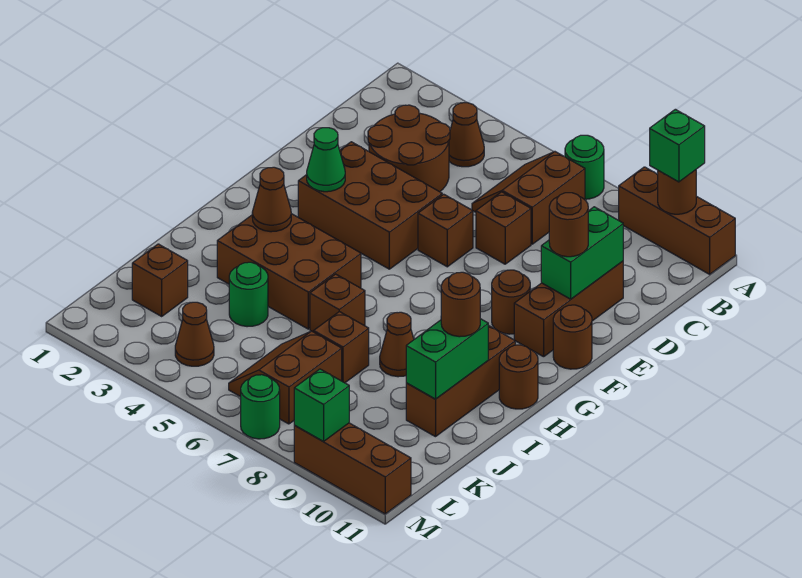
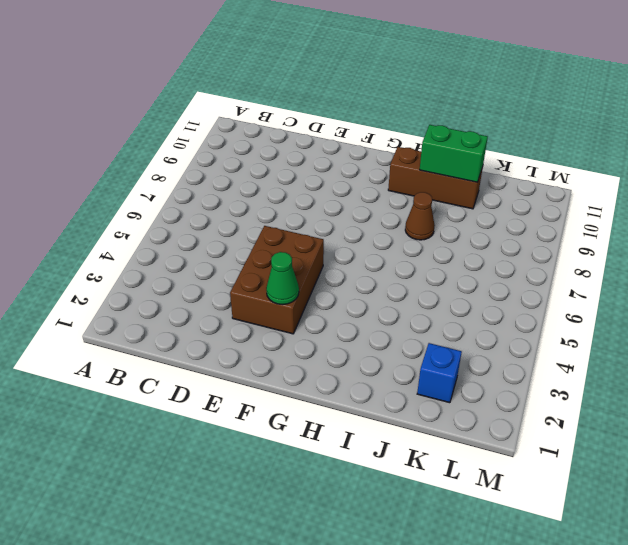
blue 1x1 brick [417,343,462,403] -> brown 1x1 brick [132,244,188,316]
none -> green 1x1 round brick [565,135,604,199]
none -> brown 1x3 brick [619,167,735,274]
none -> brown 1x1 cone [449,103,484,167]
none -> brown 2x2 slope [472,152,585,244]

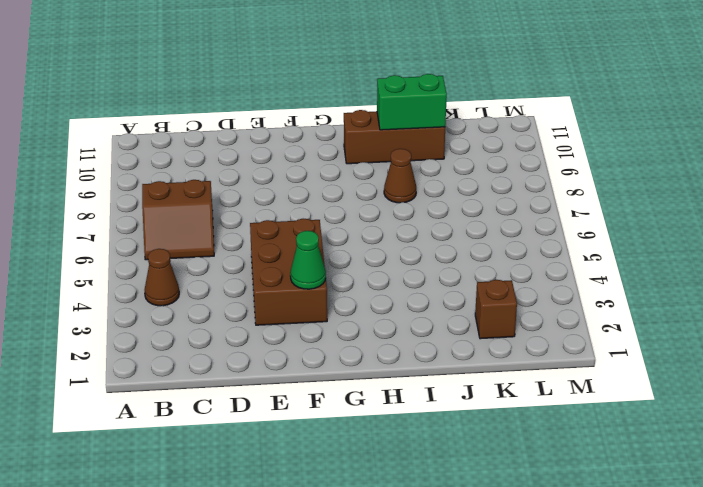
none -> green 1x1 round brick [565,135,604,199]
none -> brown 1x3 brick [619,167,735,274]
none -> brown 2x2 round brick [368,105,450,192]
none -> brown 1x1 brick [476,192,531,264]

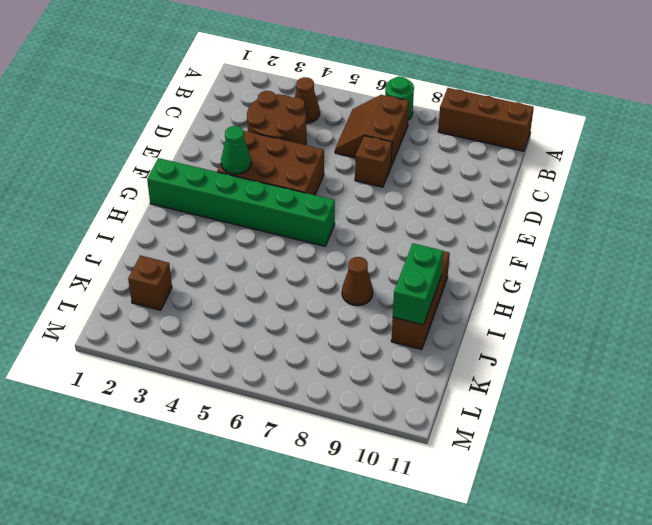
green 1x6 brick [147,158,335,246] -> none
none -> brown 1x3 brick [514,261,623,357]
none -> brown 1x1 brick [418,194,473,267]
none -> brown 1x1 round brick [492,270,530,334]
none -> brown 1x1 round brick [553,305,592,369]

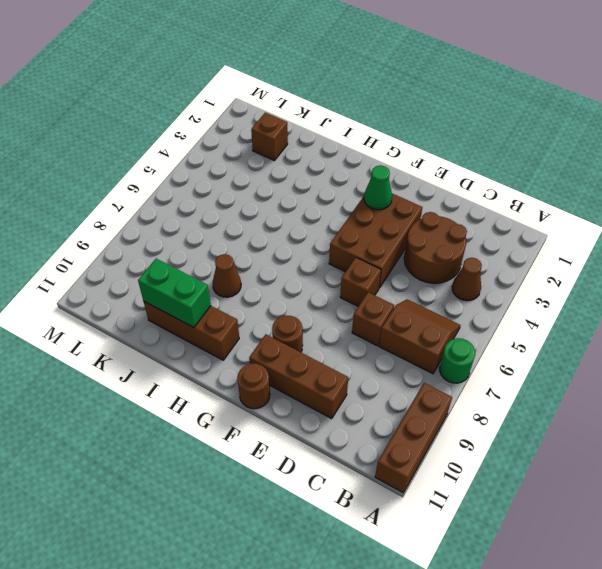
none -> brown 2x3 brick [217,214,361,329]
none -> brown 1x1 round brick [499,345,538,409]
none -> brown 1x1 brick [310,274,365,332]
none -> green 1x1 round brick [229,262,268,327]

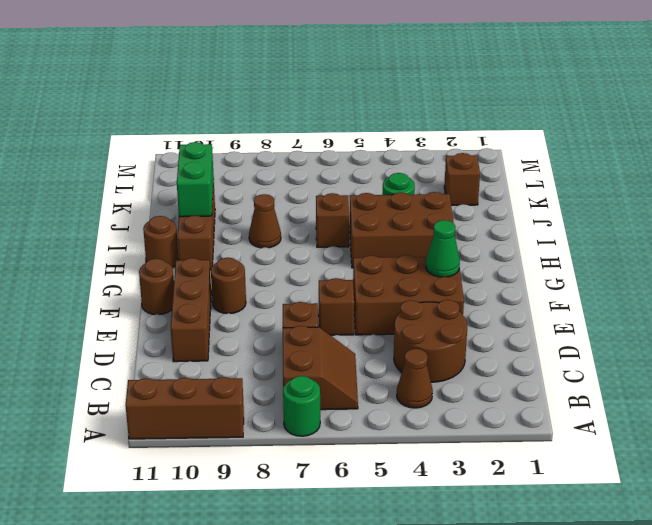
none -> brown 1x1 brick [314,312,369,383]
none -> brown 2x2 slope [229,331,342,424]
none -> brown 1x1 cone [175,302,214,366]
none -> green 1x1 round brick [241,375,280,439]

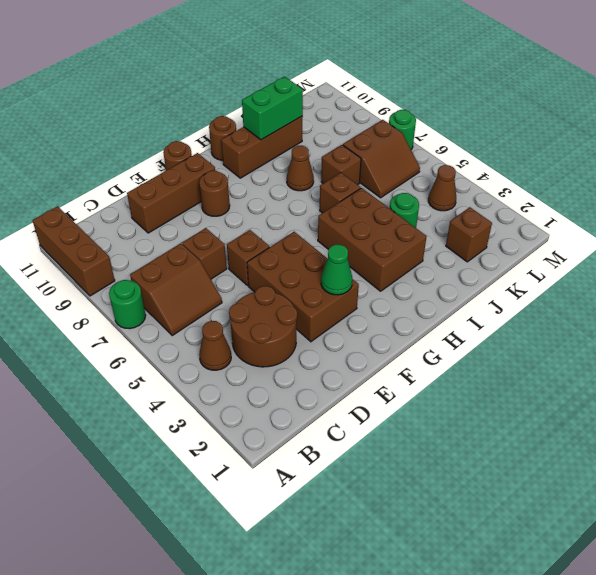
none -> brown 1x3 brick [294,423,411,514]
none -> brown 1x1 round brick [658,170,696,214]
none -> green 1x2 brick [541,207,623,299]
none -> brown 1x1 cone [252,167,291,232]

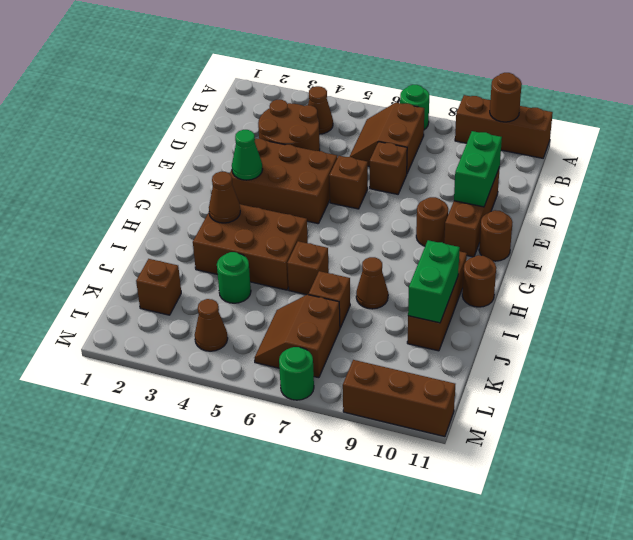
none -> green 1x1 brick [294,369,349,441]
none -> green 1x1 brick [650,109,705,182]
none -> brown 1x1 round brick [549,193,588,257]
none -> brown 1x1 round brick [441,272,480,337]

